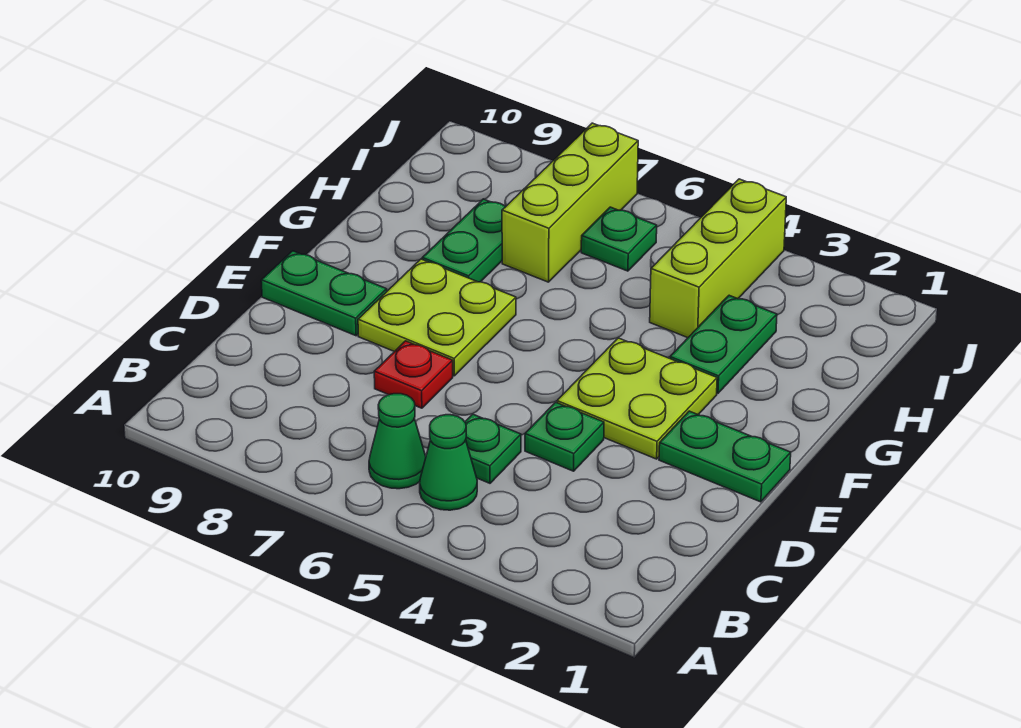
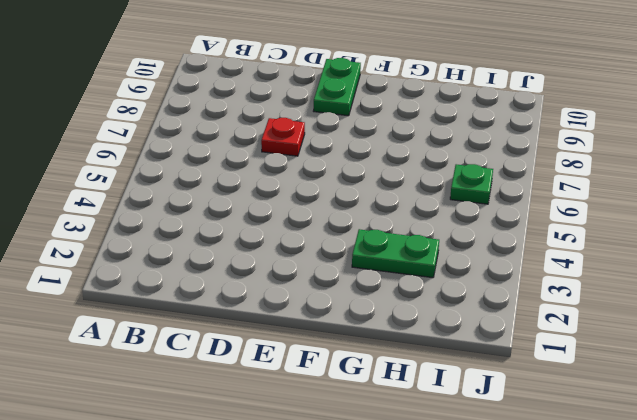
none -> green 1x1 cone [420,415,477,510]
none -> green 1x1 cone [369,394,426,489]
none -> green 1x1 plate [465,414,521,483]

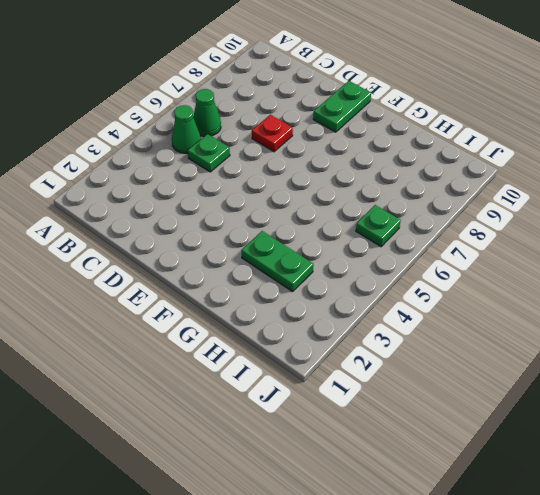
none -> green 1x1 plate [525,402,604,471]
none -> green 1x2 plate [659,411,791,502]
none -> lime 2x2 plate [557,338,717,459]

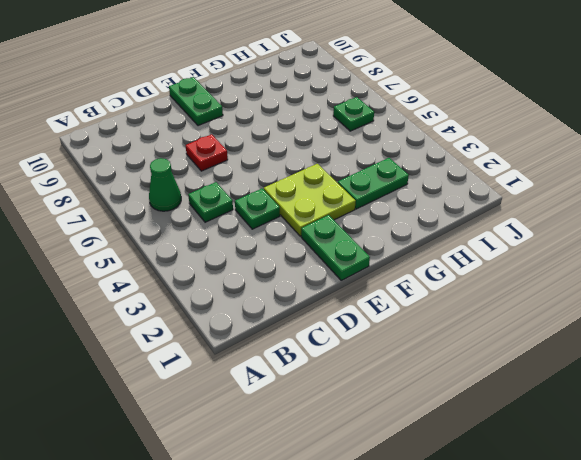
none -> green 1x1 cone [420,415,477,510]
none -> lime 2x2 plate [358,259,516,376]
none -> green 1x2 plate [422,199,505,282]

